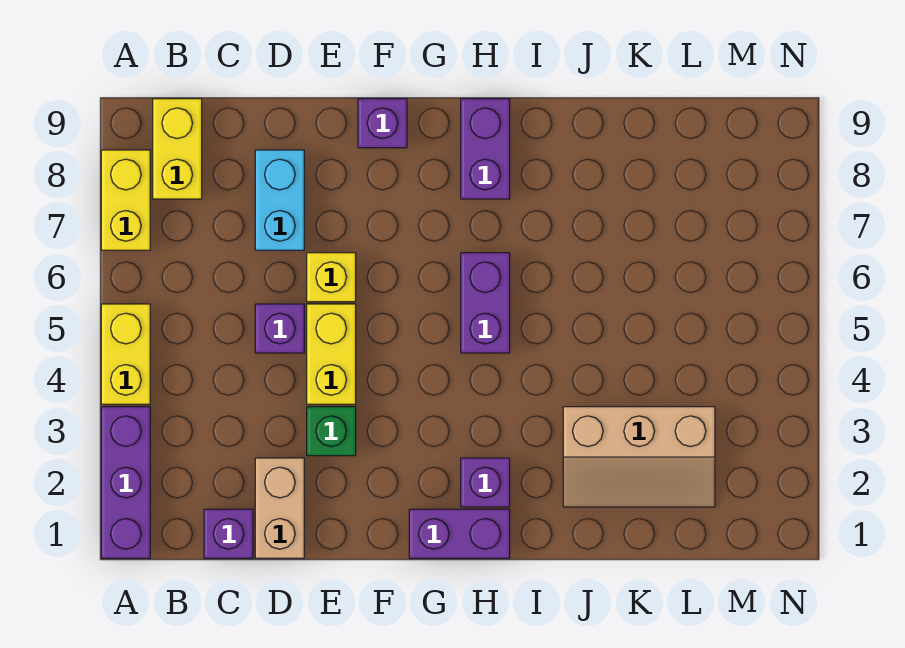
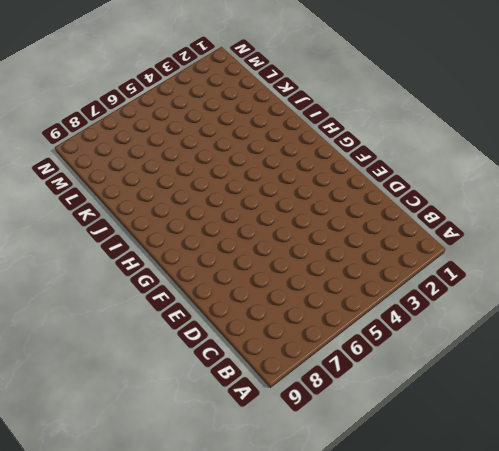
none -> purple 1x3 brick [101,407,150,558]
none -> yellow 1x2 brick [101,304,150,404]
none -> yellow 1x2 brick [101,150,150,250]

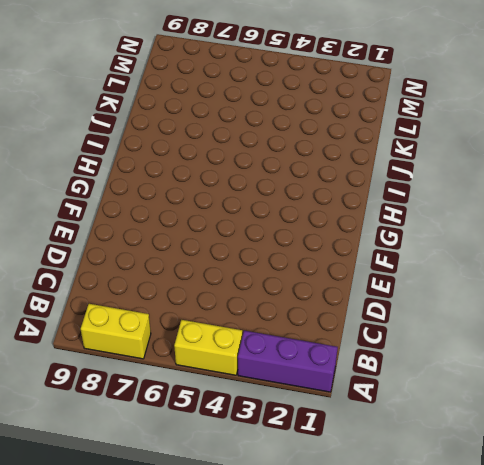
none -> yellow 1x2 brick [153,99,202,199]
none -> purple 1x1 brick [204,509,253,558]
none -> tan 1x2 brick [255,458,304,558]

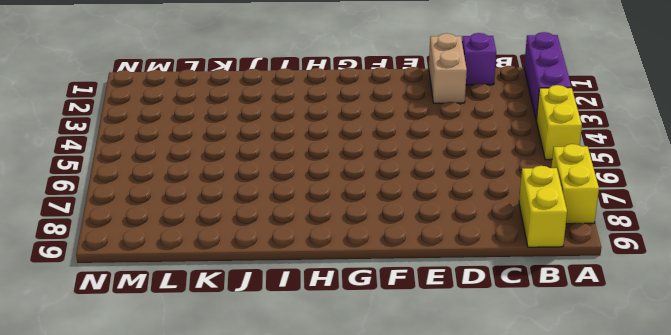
none -> purple 1x1 brick [255,304,304,353]
none -> cyan 1x2 brick [255,150,304,250]
none -> green 1x1 brick [307,407,356,456]

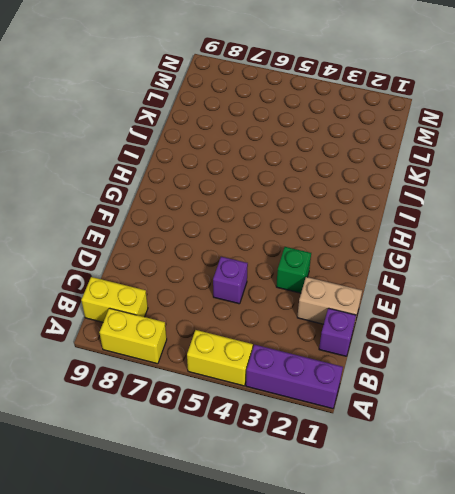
none -> cyan 1x2 brick [255,150,304,250]
none -> yellow 1x2 brick [307,304,356,404]
none -> yellow 1x1 brick [307,253,356,302]

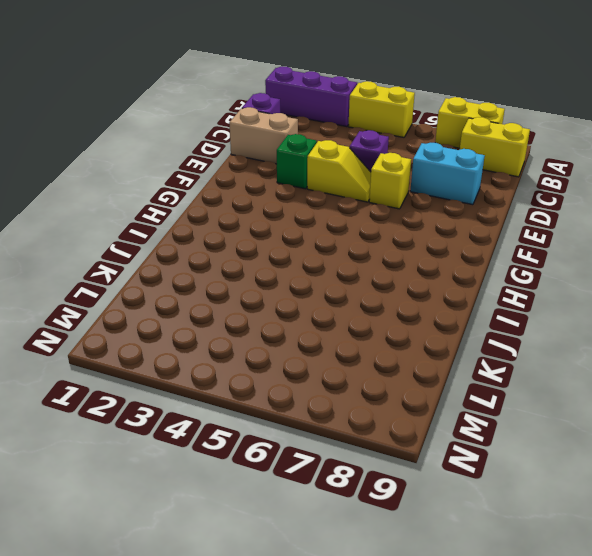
yellow 1x2 slope [307,140,371,202] -> yellow 1x2 brick [307,304,356,404]
none -> purple 1x1 brick [358,99,407,148]
none -> purple 1x2 brick [409,509,510,558]
none -> purple 1x1 brick [461,458,510,507]

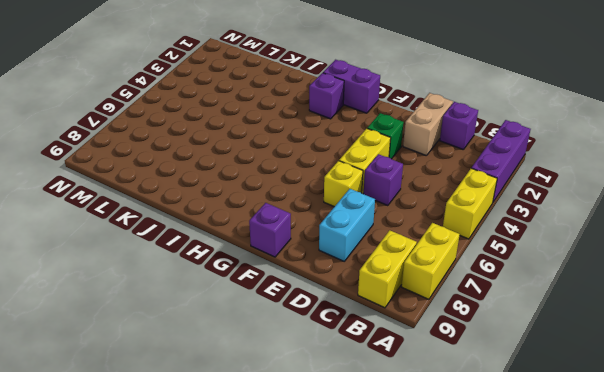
none -> purple 1x2 brick [461,253,510,353]
none -> purple 1x2 brick [461,99,510,199]
none -> tan 2x3 slope [563,407,715,507]

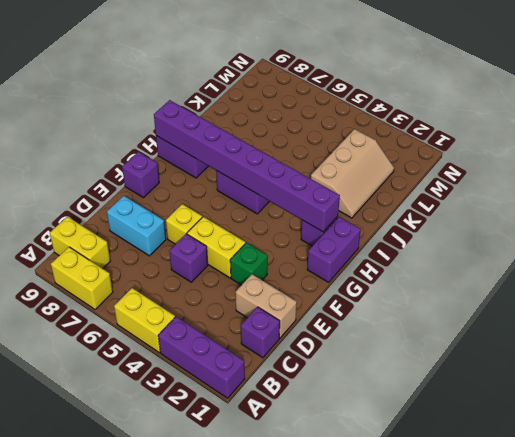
purple 1x8 brick [154,100,340,232] -> none

